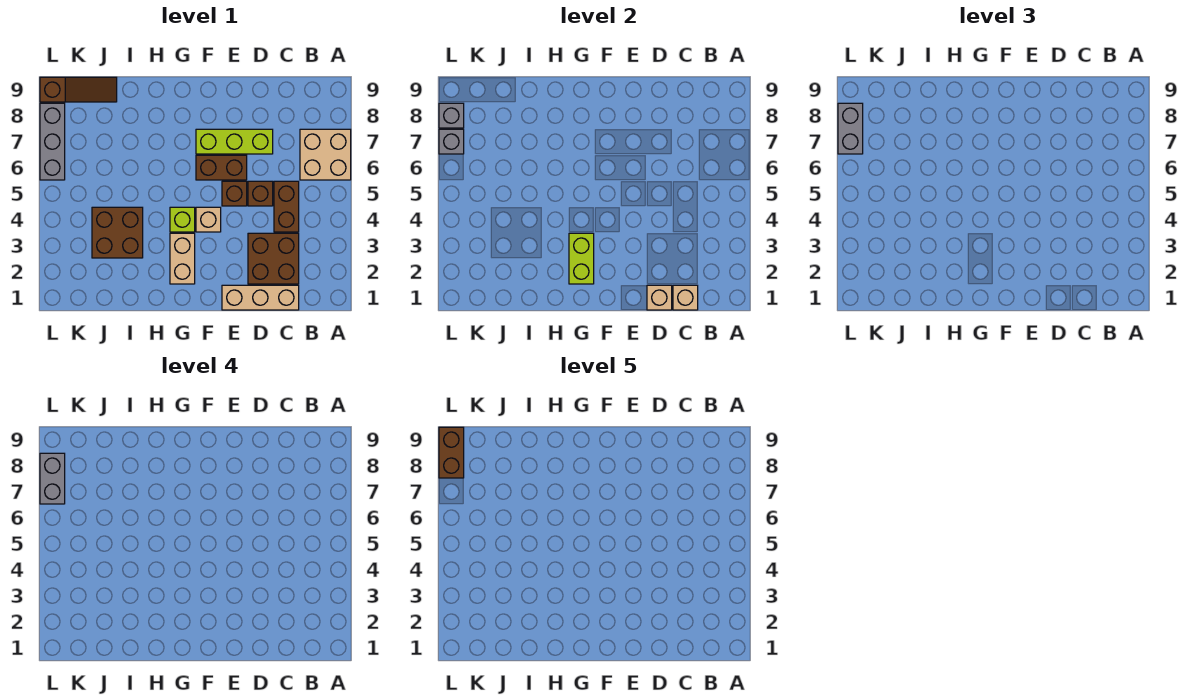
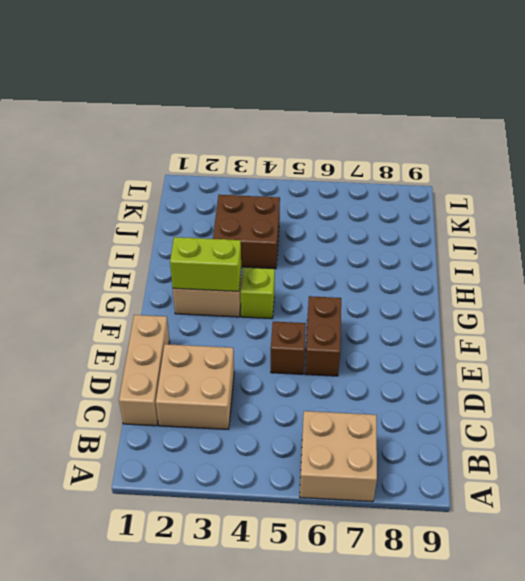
tan 2x2 brick [156,344,234,429] -> brown 2x2 brick [248,233,299,284]
none -> brown 1x2 brick [274,181,299,232]
none -> brown 1x1 brick [248,181,273,206]
none -> lime 1x3 brick [196,129,273,154]

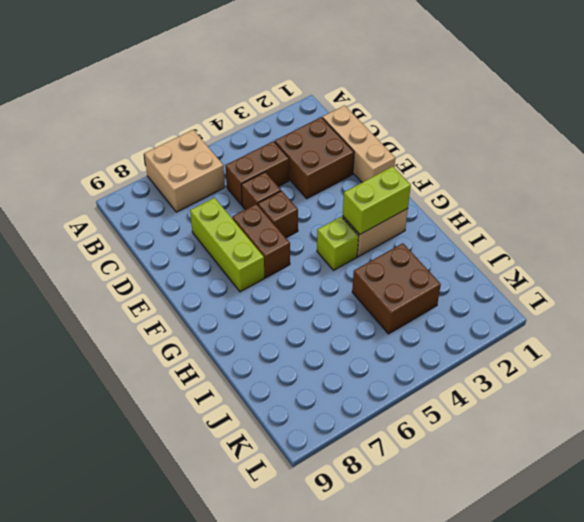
none -> tan 1x1 brick [196,207,221,232]
none -> brown 1x3 slope [40,77,117,102]
none -> grey 1x3 brick [40,103,65,180]

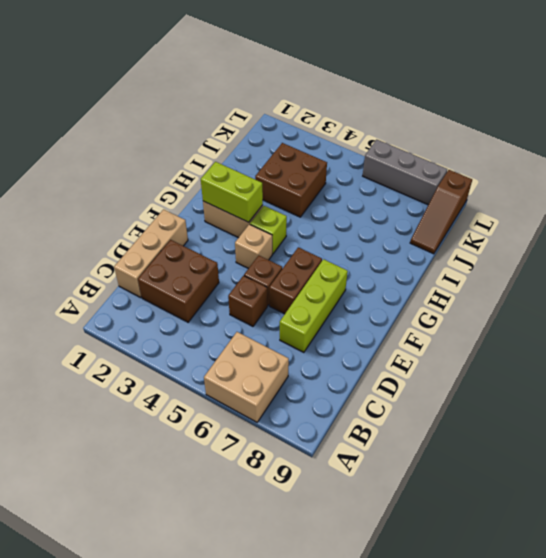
none -> brown 1x2 brick [274,181,299,232]
none -> tan 1x1 brick [673,285,698,310]
none -> tan 1x1 brick [647,285,672,310]

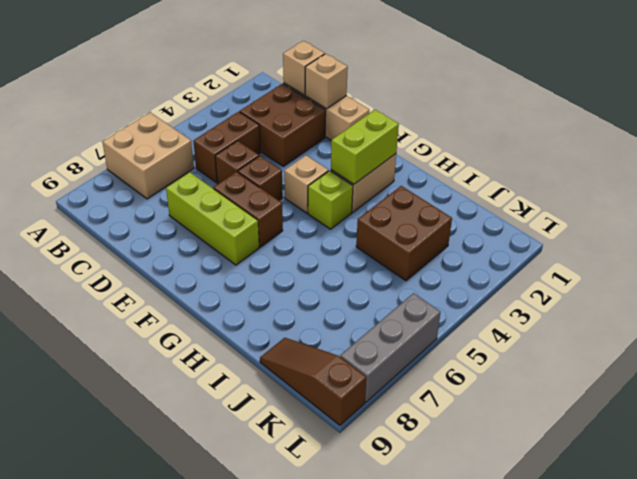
none -> grey 1x1 brick [439,129,464,154]
none -> grey 1x1 brick [439,103,464,128]
none -> grey 1x2 brick [838,103,863,154]

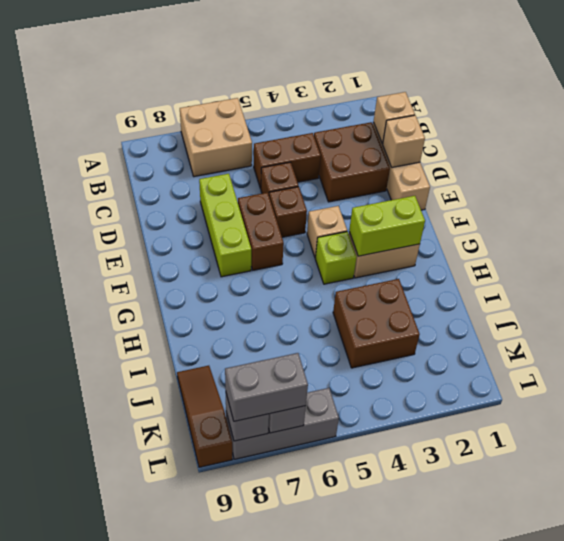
none -> grey 1x2 brick [40,453,65,504]
none -> brown 1x2 brick [439,427,464,478]

